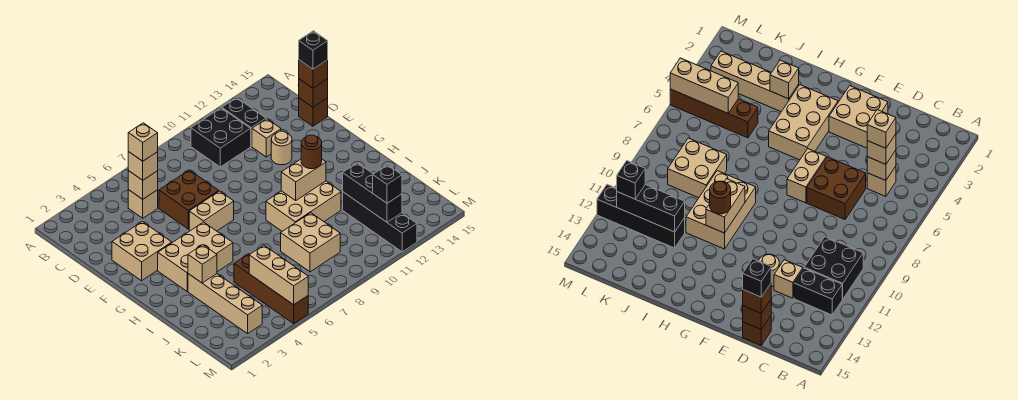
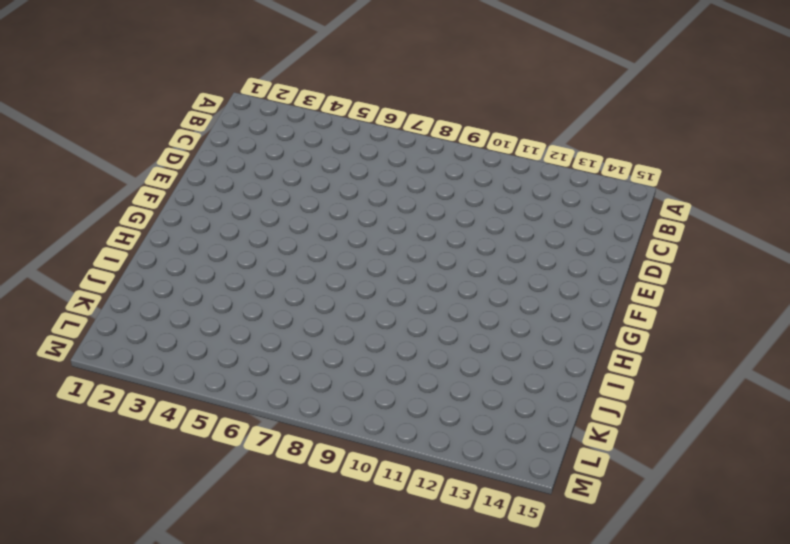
none -> black 2x2 brick [191,108,251,167]
none -> black 1x2 brick [222,98,266,146]
none -> tan 1x1 brick [128,190,158,218]

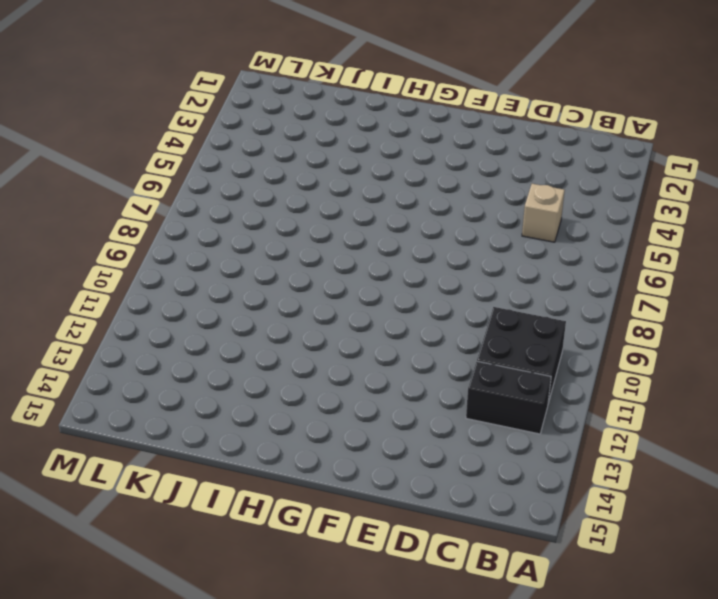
none -> brown 2x2 brick [159,170,219,229]
none -> tan 1x1 brick [252,119,281,157]
none -> brown 1x1 brick [299,98,328,126]

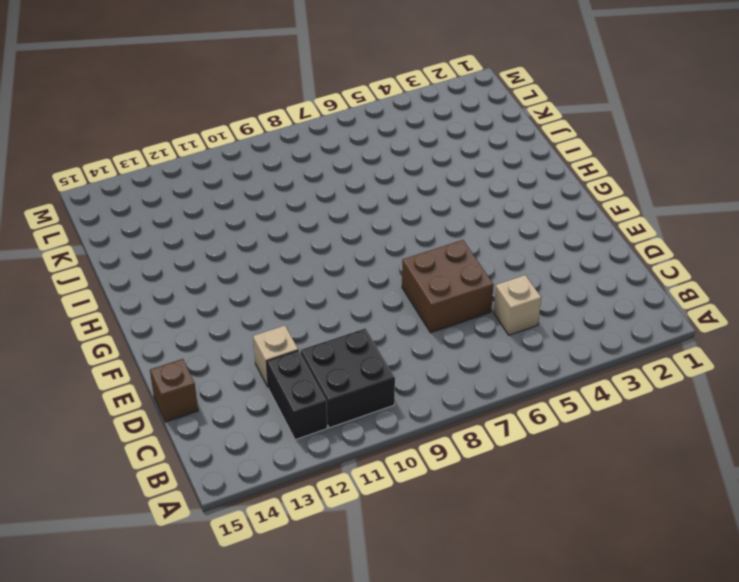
none -> tan 2x2 brick [112,222,172,281]
none -> tan 1x1 round brick [271,131,292,165]
none -> tan 1x2 brick [189,191,234,231]

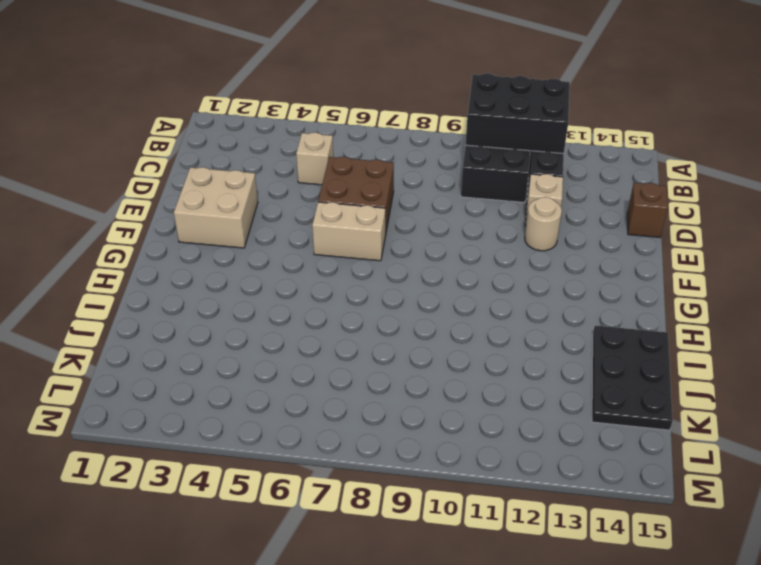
black 2x3 brick [465,73,570,153] -> none
black 2x3 plate [592,325,673,430] -> none
none -> tan 2x3 brick [158,222,233,291]
none -> tan 2x3 brick [266,181,341,231]
none -> tan 1x4 brick [188,274,262,334]

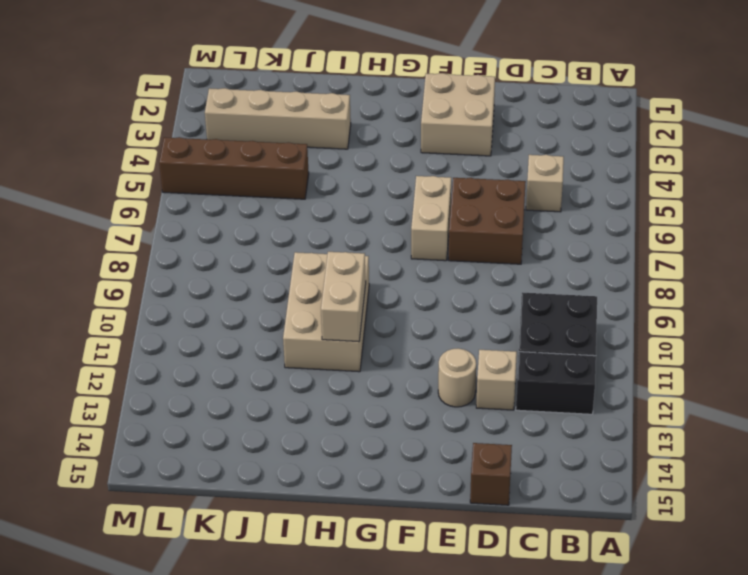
none -> tan 2x3 brick [158,222,233,291]
none -> tan 2x2 brick [281,213,340,272]
none -> black 1x4 brick [343,192,417,252]

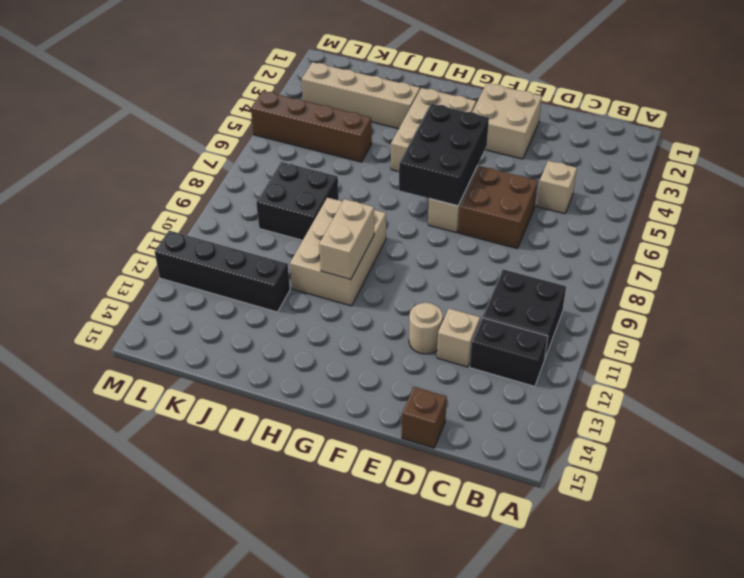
black 2x3 brick [399,104,489,206] -> none
black 2x2 brick [256,162,339,240] -> tan 2x2 brick [281,213,340,272]
none -> tan 1x1 brick [128,171,158,199]
none -> brown 1x1 brick [299,79,328,107]
none -> tan 1x1 brick [188,245,217,283]

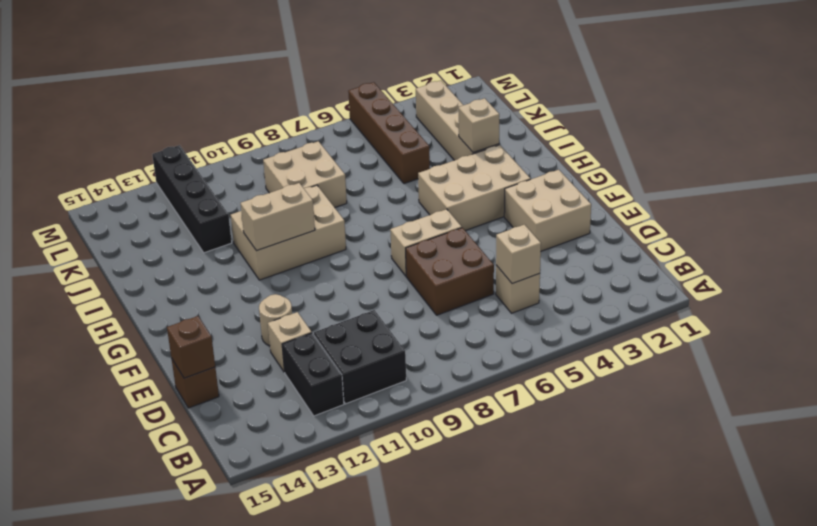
none -> black 1x3 brick [343,163,402,222]
none -> tan 1x3 brick [249,245,308,305]
none -> tan 1x1 brick [128,152,158,180]

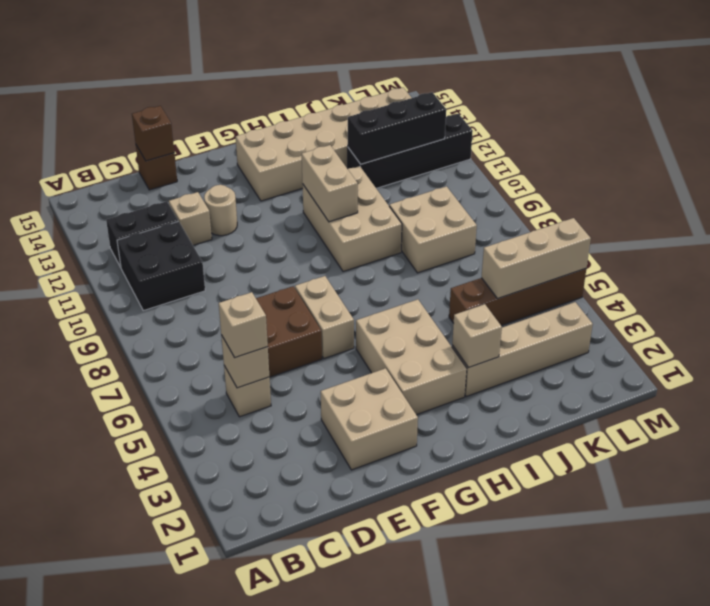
tan 2x6 brick [236,88,411,201] -> none
none -> brown 1x1 brick [299,60,328,88]
none -> brown 1x1 round brick [301,135,322,169]
none -> black 1x1 brick [373,165,402,203]

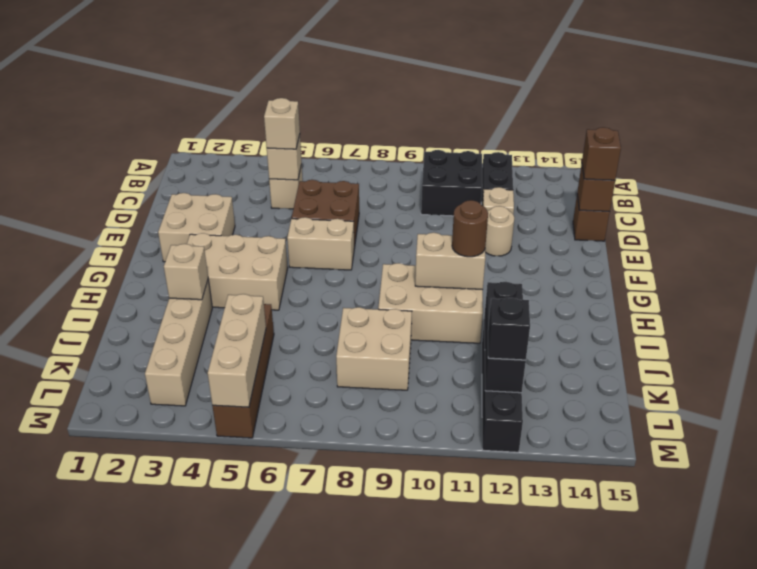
none -> tan 1x1 brick [128,123,158,161]
none -> black 1x1 brick [299,31,328,69]

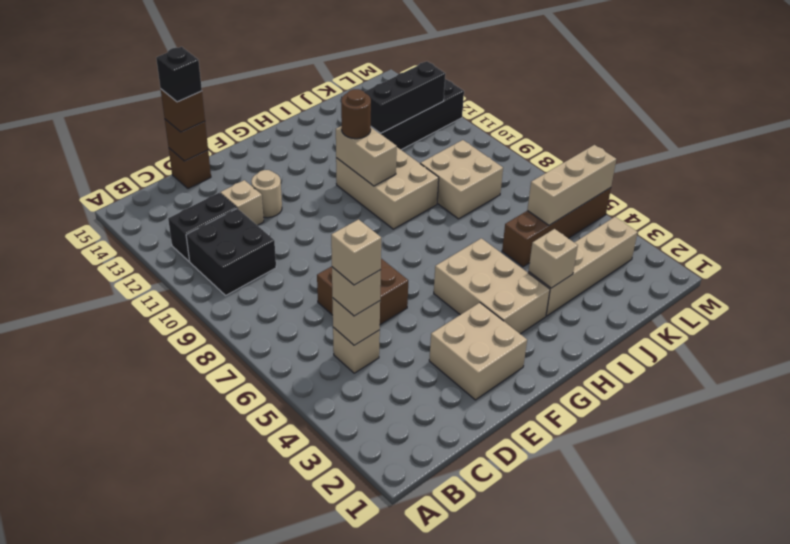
none -> tan 1x2 brick [189,191,234,231]
none -> black 1x1 brick [373,165,402,203]

